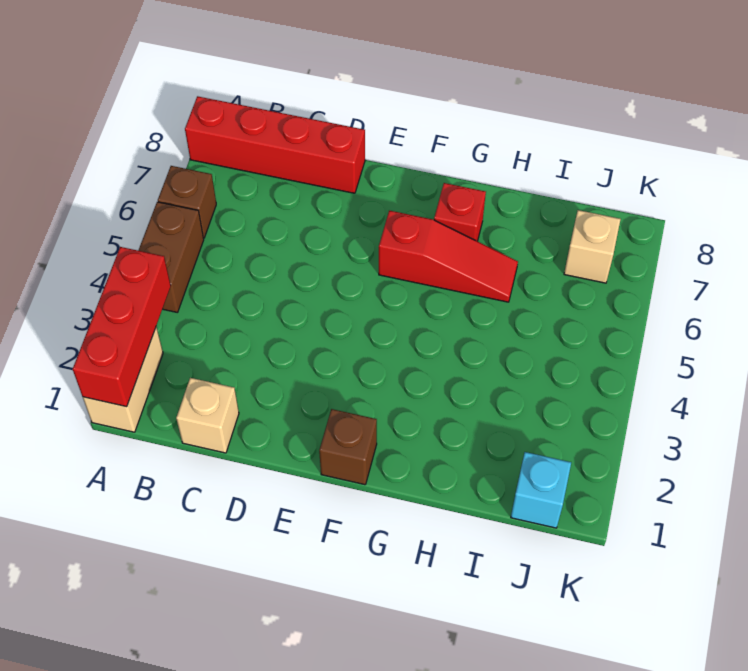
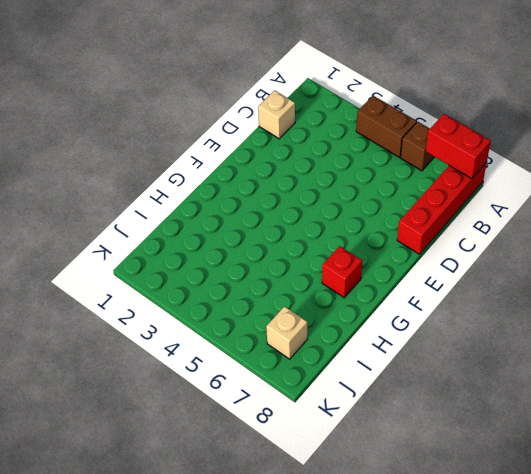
red 1x2 brick [426,114,491,179] -> none
none -> tan 1x2 brick [83,327,163,432]
none -> brown 1x1 brick [319,409,377,485]

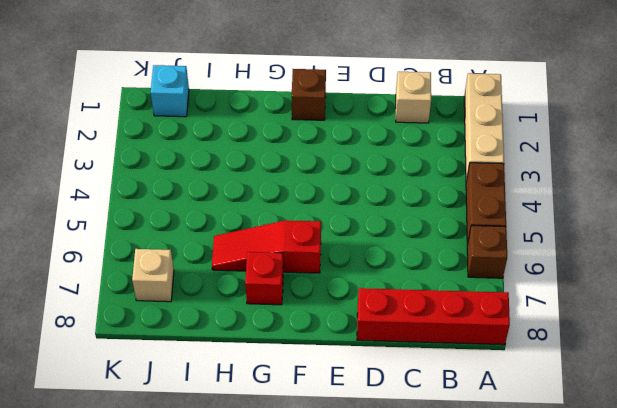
tan 1x3 brick [464,73,504,182] -> tan 1x2 brick [83,327,163,432]
none -> red 1x3 brick [73,247,171,407]

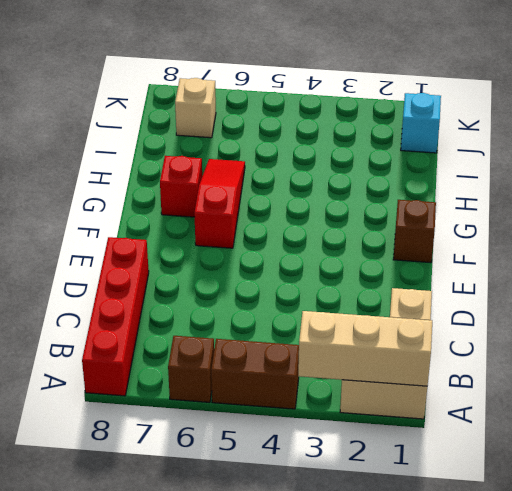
tan 1x3 brick [298,311,432,386] -> red 1x3 brick [73,247,171,407]

